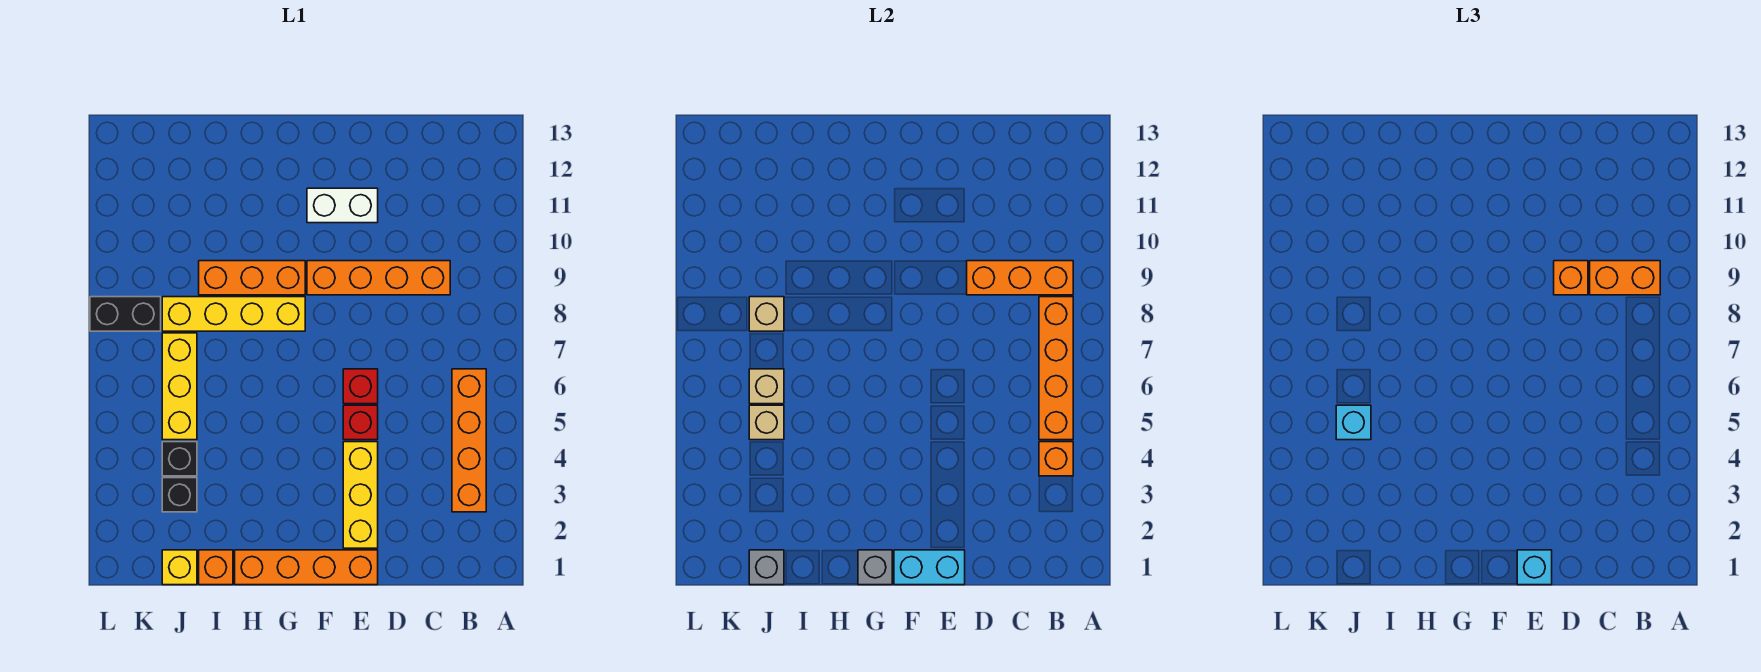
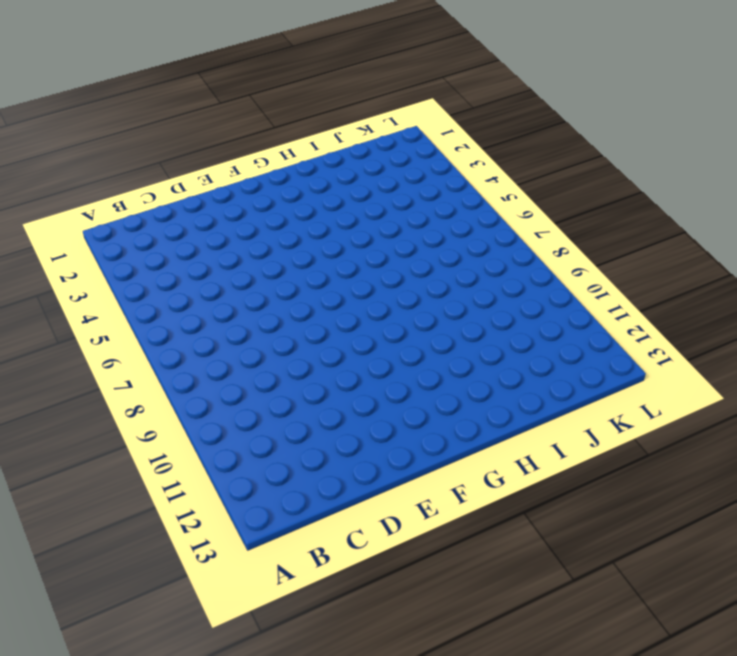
none -> orange 1x4 brick [452,369,486,512]
none -> orange 1x4 brick [307,261,450,295]
none -> orange 1x4 brick [235,550,378,585]

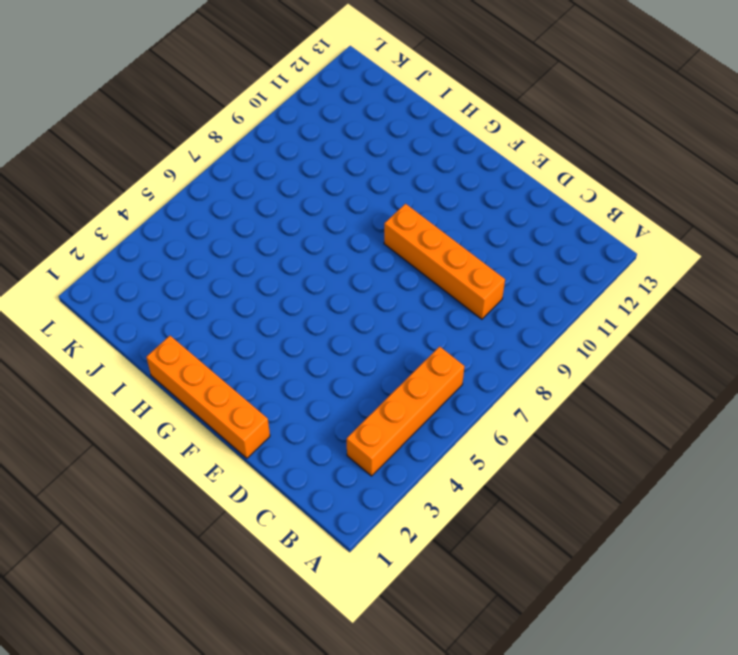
none -> yellow 1x3 brick [343,442,378,548]
none -> red 1x1 brick [343,405,378,440]
none -> red 1x1 brick [343,369,378,404]

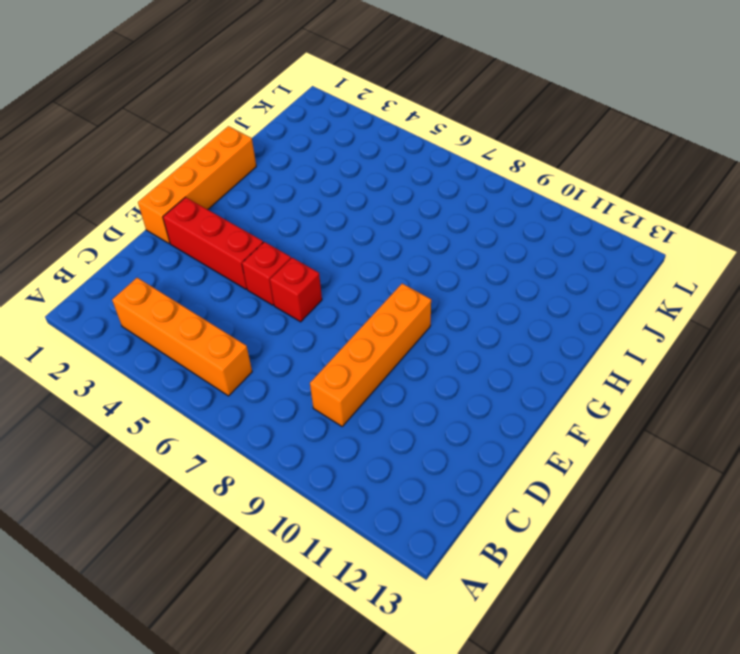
red 1x3 brick [163,197,263,289] -> yellow 1x3 brick [343,442,378,548]
none -> white 1x2 brick [307,188,378,223]
none -> yellow 1x4 brick [162,297,305,331]
none -> orange 1x3 brick [199,261,305,295]

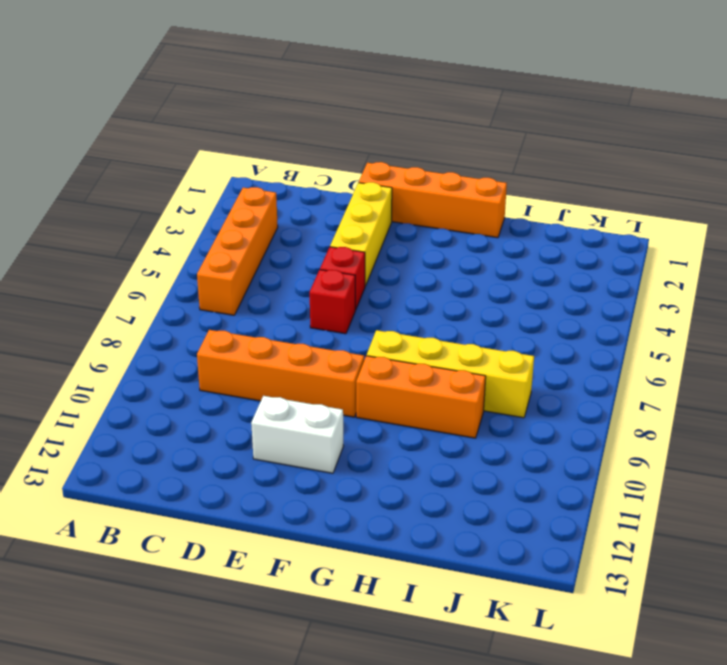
none -> orange 1x1 brick [199,550,233,585]
none -> yellow 1x1 brick [162,550,197,585]
none -> black 1x1 brick [162,478,197,512]

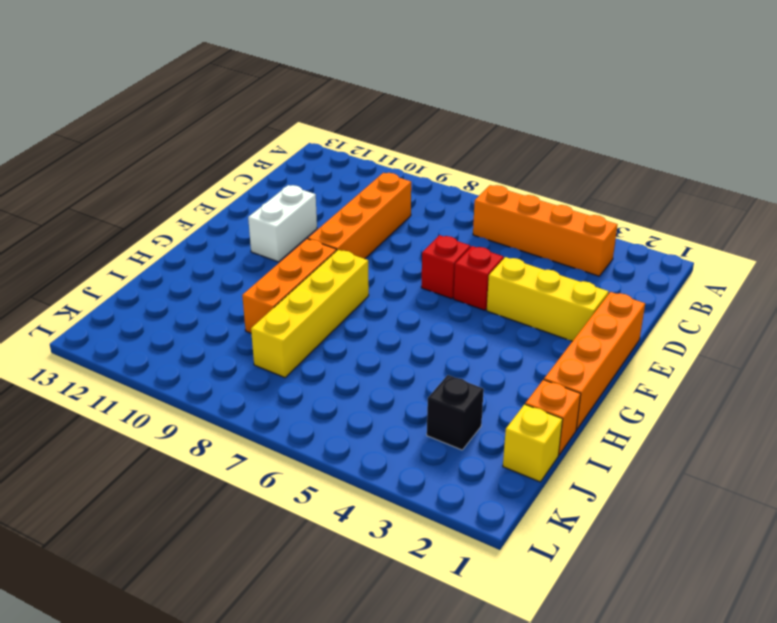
none -> black 1x1 brick [162,442,197,476]
none -> yellow 1x3 brick [162,333,197,440]
none -> black 1x2 brick [90,297,161,331]

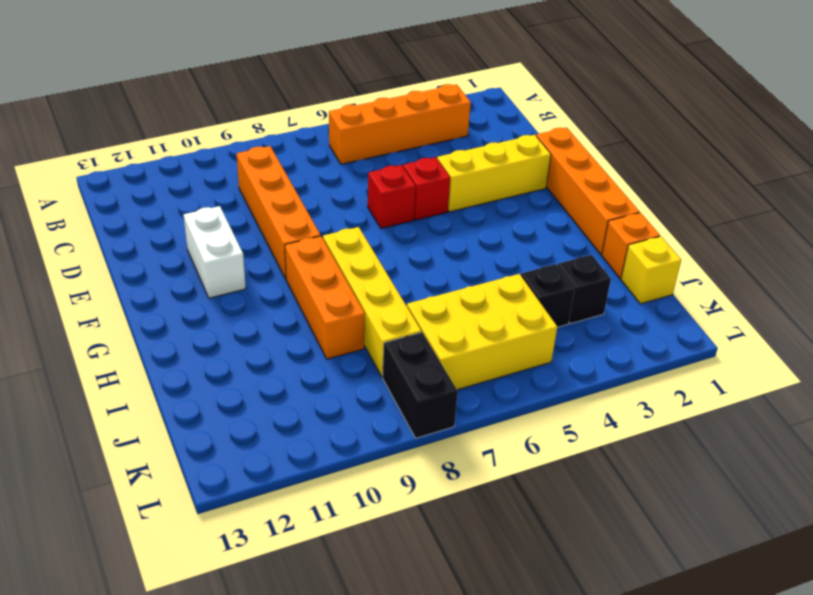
yellow 2x3 brick [407,274,557,390] -> yellow 1x3 brick [162,333,197,440]
none -> orange 1x1 brick [1039,442,1073,476]
none -> orange 1x4 brick [1039,297,1073,440]
none -> orange 1x3 brick [967,261,1073,295]

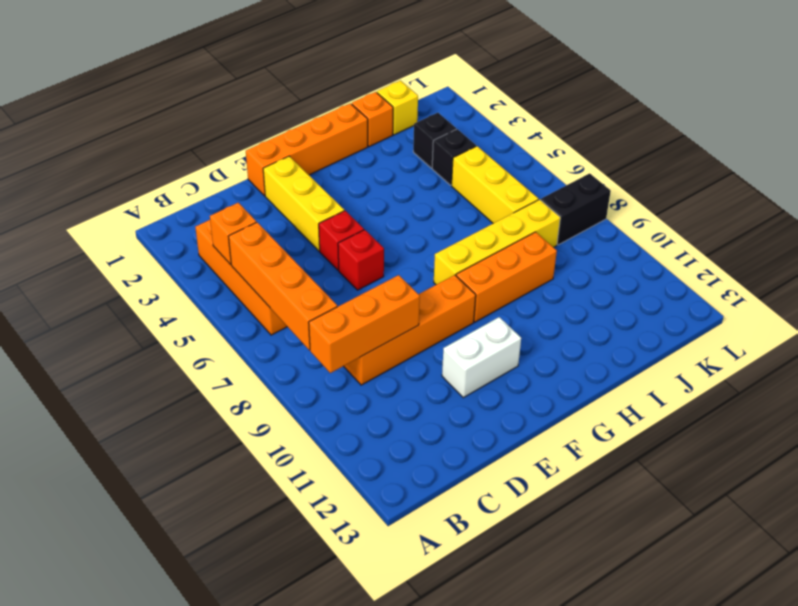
none -> cyan 1x2 brick [894,550,965,585]
none -> grey 1x1 brick [858,550,892,585]
none -> grey 1x1 brick [749,550,784,585]

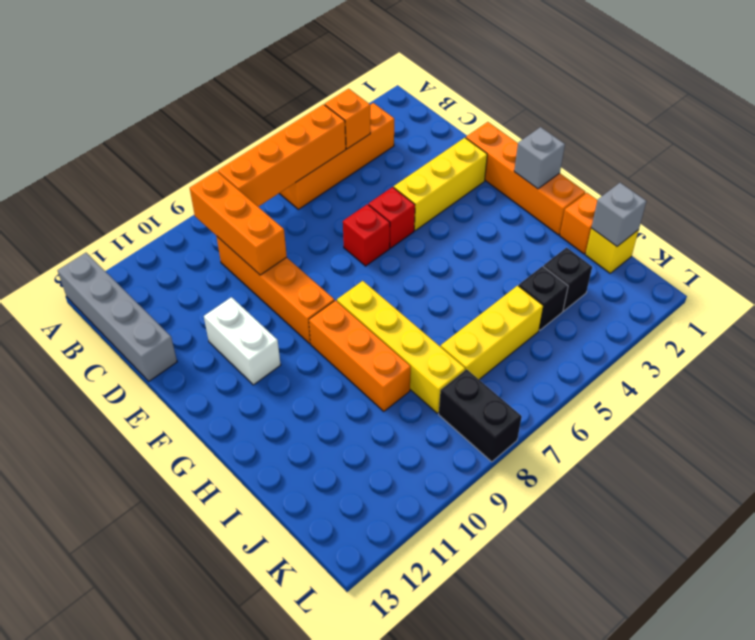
grey 1x4 brick [58,253,177,381] -> none
none -> cyan 1x2 brick [894,550,965,585]
none -> tan 1x1 brick [749,405,784,440]
none -> tan 1x1 brick [749,369,784,404]

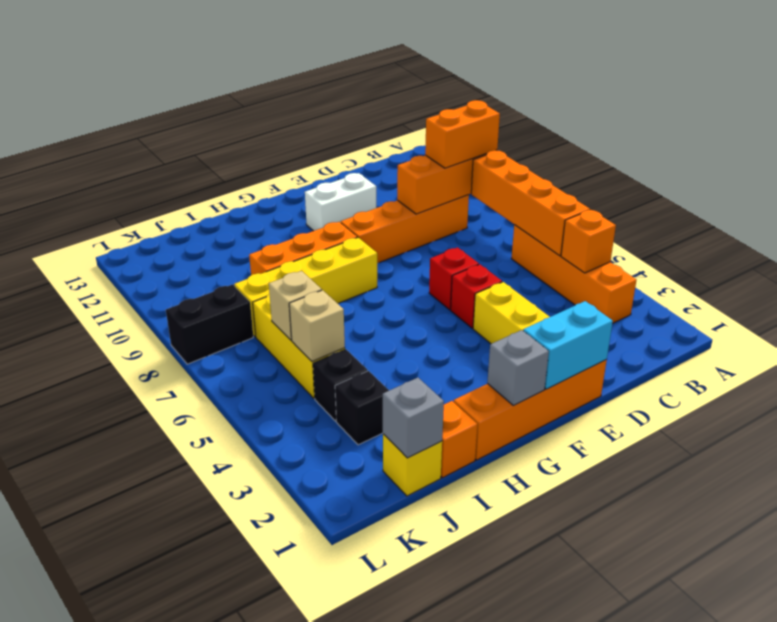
none -> tan 1x1 brick [749,297,784,331]
none -> orange 1x1 brick [1554,261,1588,295]
none -> cyan 1x1 brick [1517,550,1552,585]

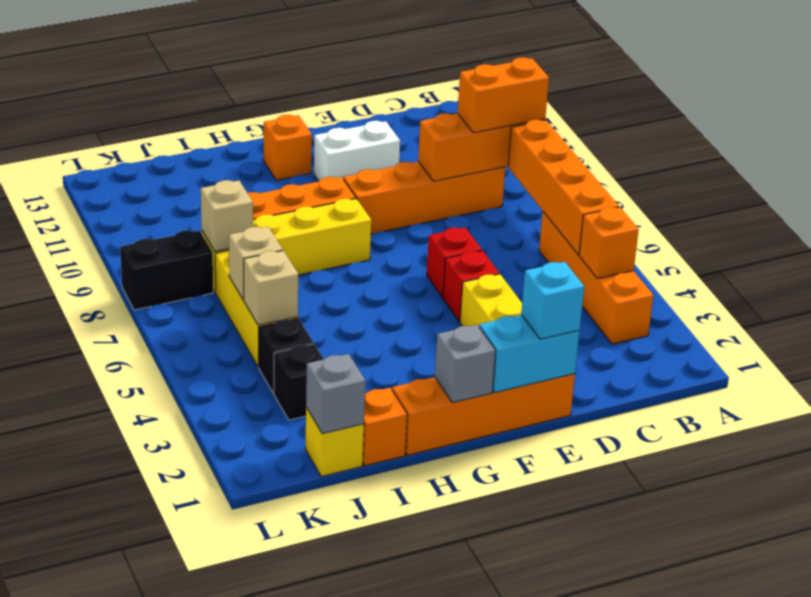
orange 1x1 brick [263,115,312,180] -> orange 1x1 brick moved to [1554,261,1588,295]
none -> cyan 1x1 brick [1336,405,1371,440]

